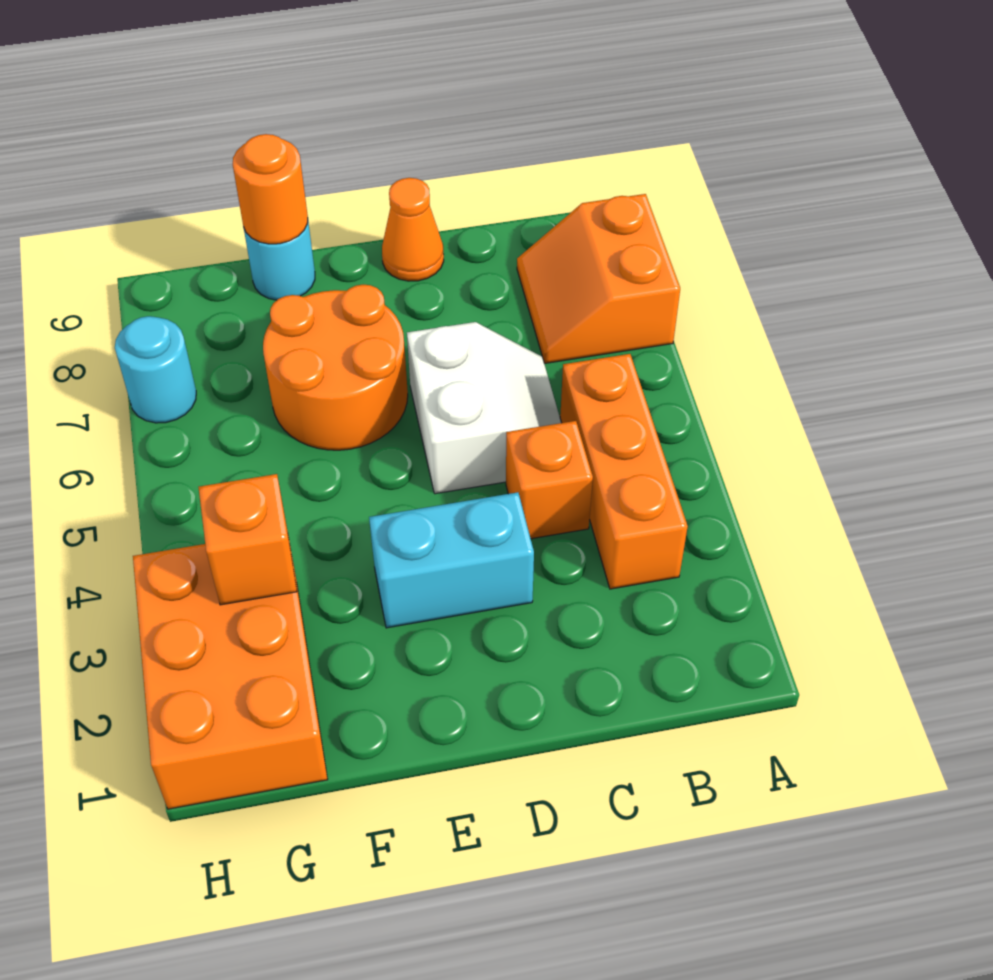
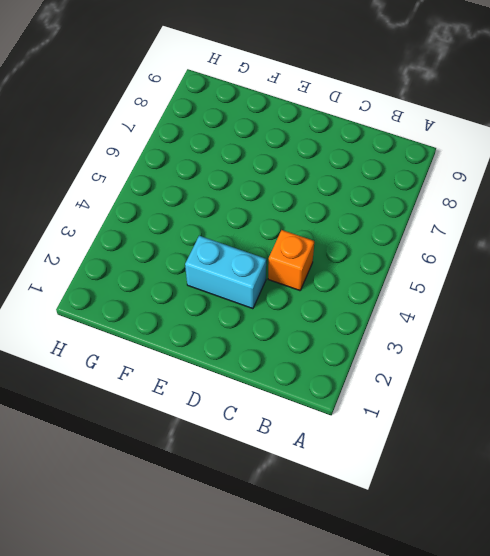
none -> orange 2x2 slope [517,194,680,364]
none -> orange 1x3 brick [560,354,688,589]
none -> white 2x2 slope [407,322,561,494]

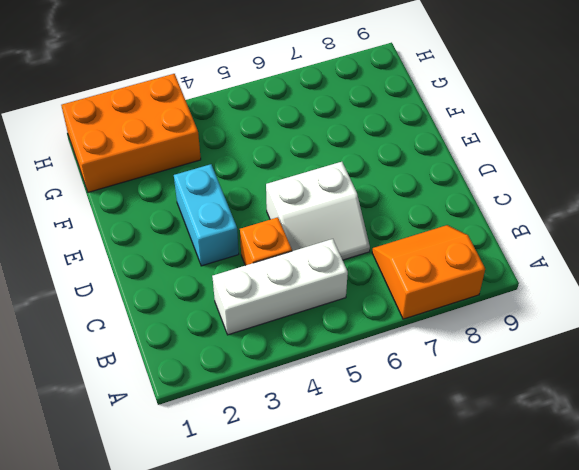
white 1x3 brick [212,239,348,335] -> orange 1x3 brick [560,354,688,589]
none -> orange 1x1 cone [382,178,444,281]
none -> orange 2x2 round brick [263,285,408,450]
none -> cyan 1x1 round brick [244,222,315,300]

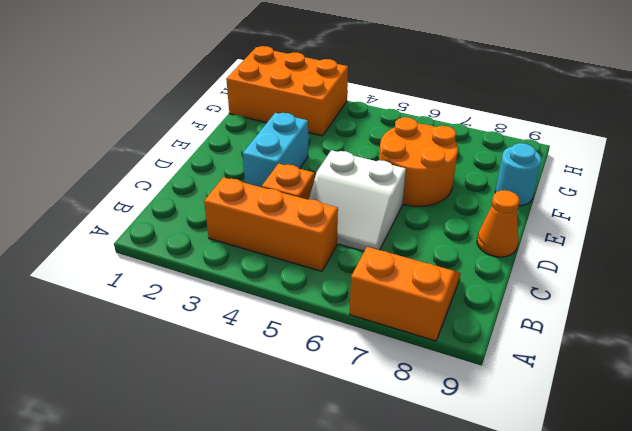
none -> cyan 1x1 round brick [115,316,196,423]
none -> orange 1x1 round brick [233,134,308,244]
none -> orange 1x1 brick [199,474,297,605]

